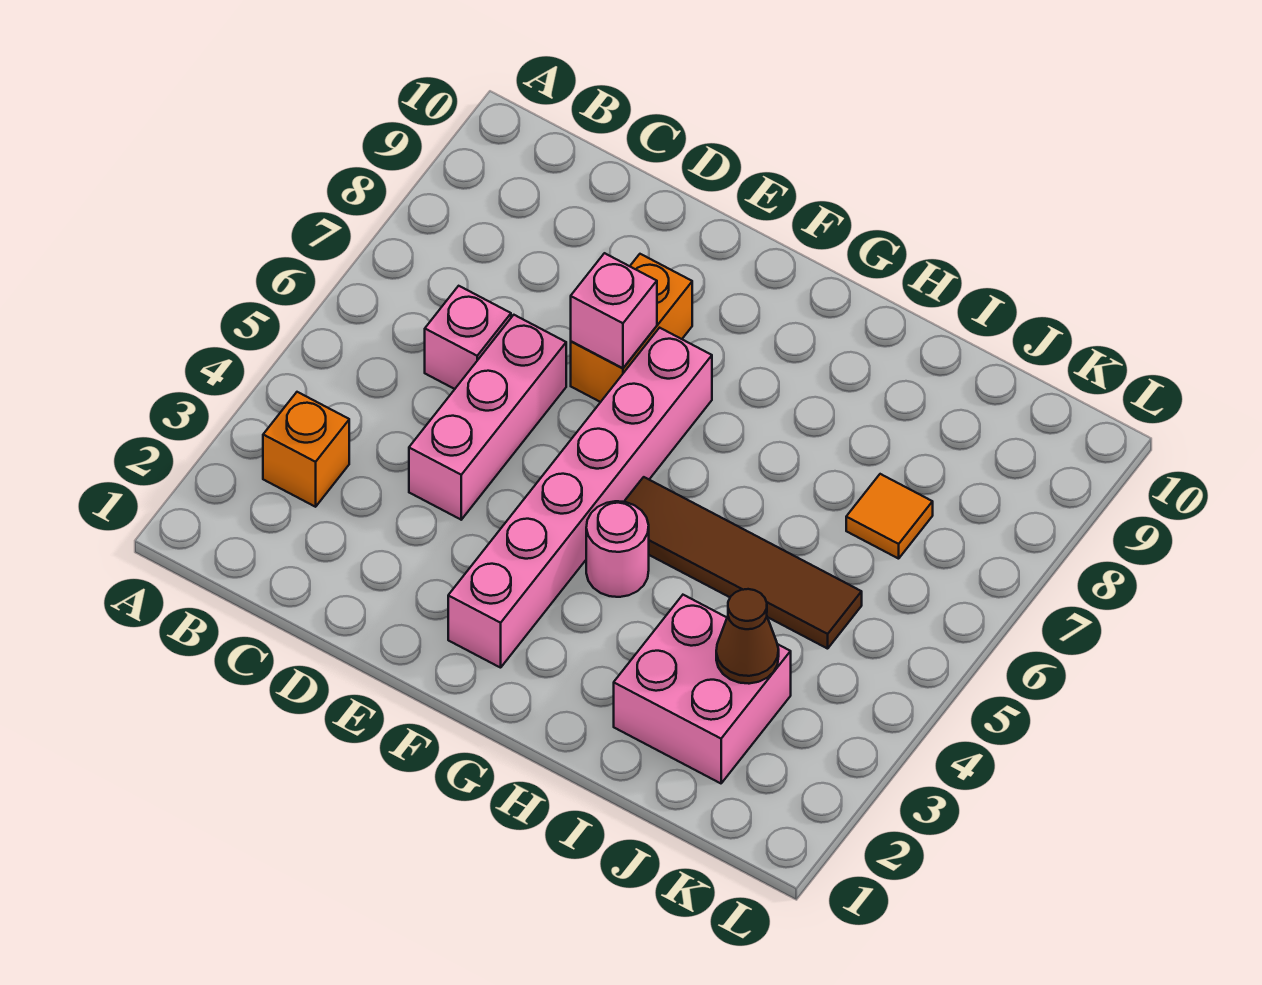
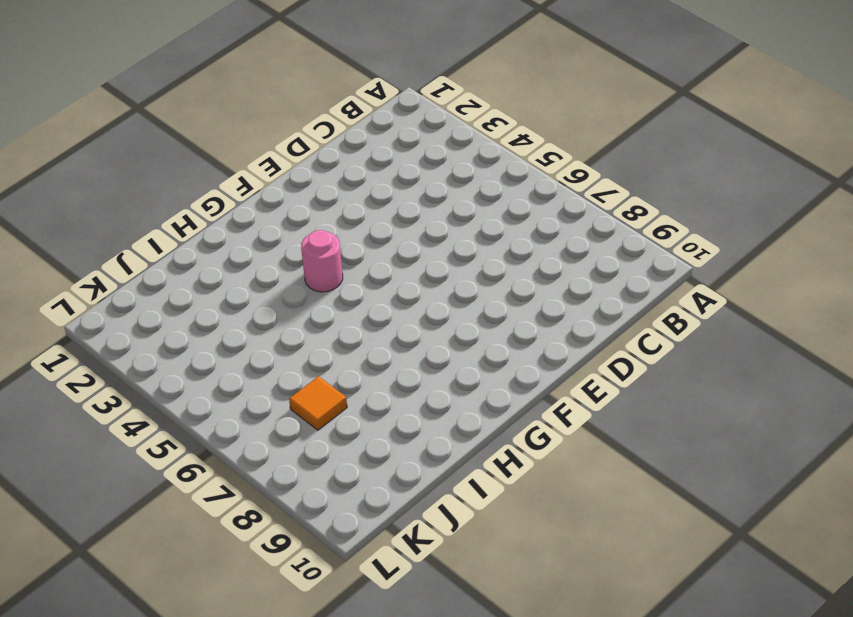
none -> orange 1x1 brick [263,392,349,507]
none -> pink 1x1 brick [425,286,511,389]

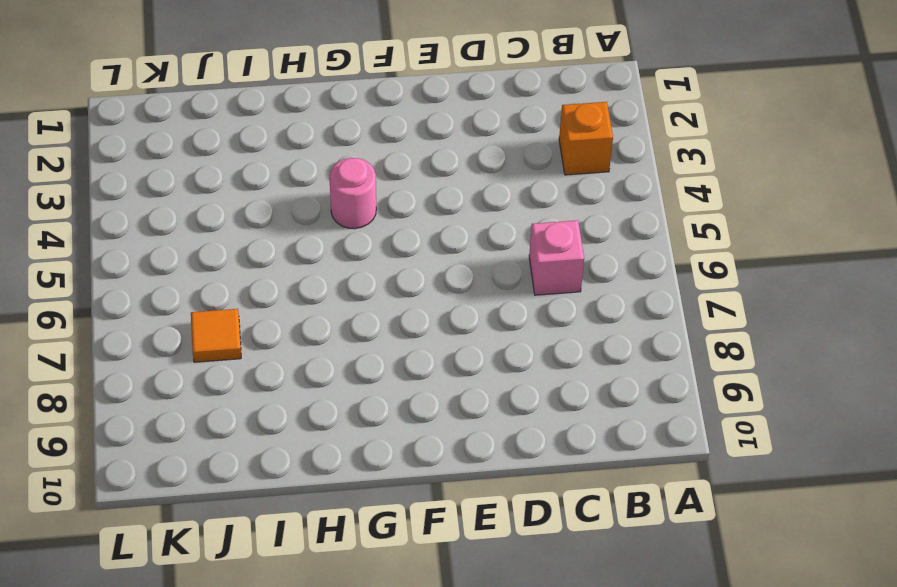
none -> pink 1x3 brick [409,315,566,520]
none -> orange 1x2 brick [571,254,692,402]

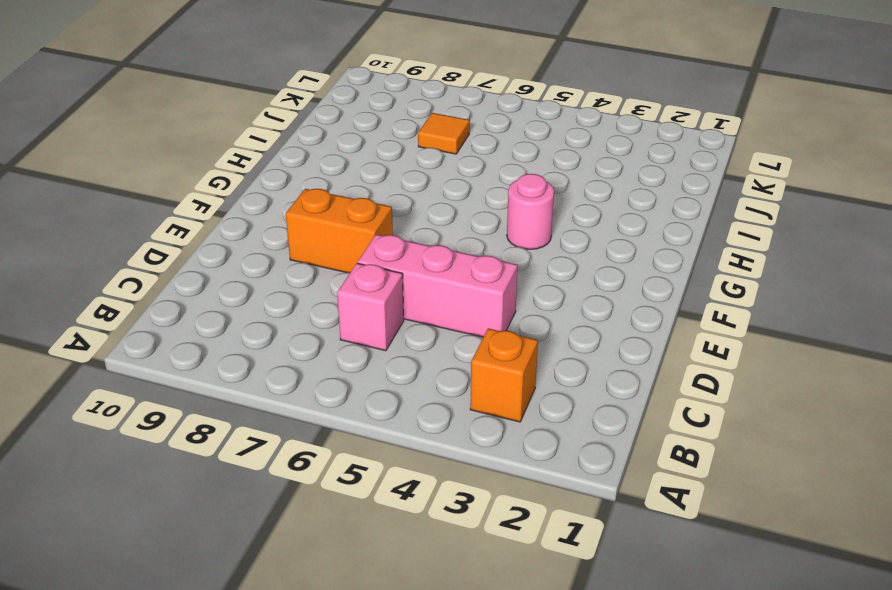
none -> pink 1x6 brick [448,328,712,668]
none -> brown 1x4 tile [624,477,862,649]

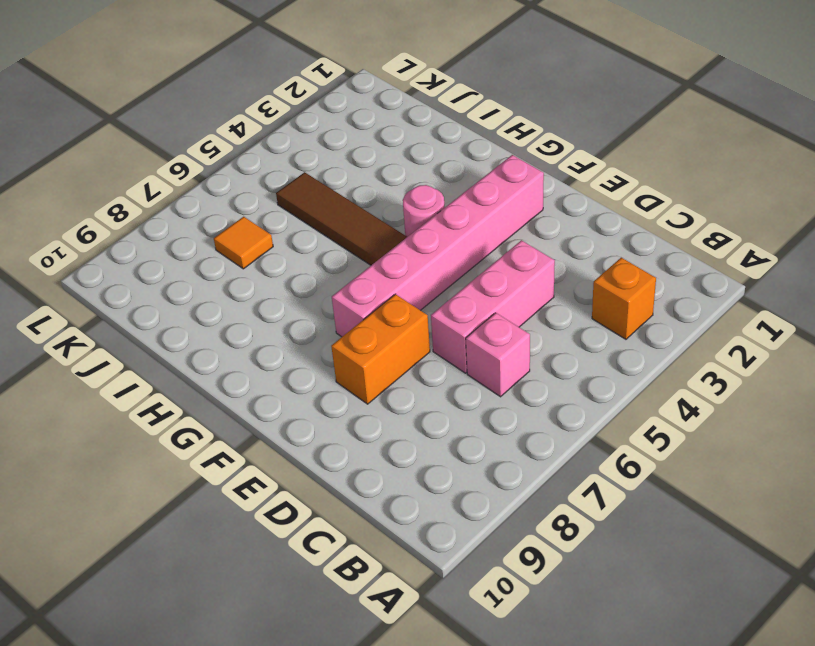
none -> pink 2x2 brick [614,595,791,783]
none -> pink 1x1 brick [571,253,657,368]

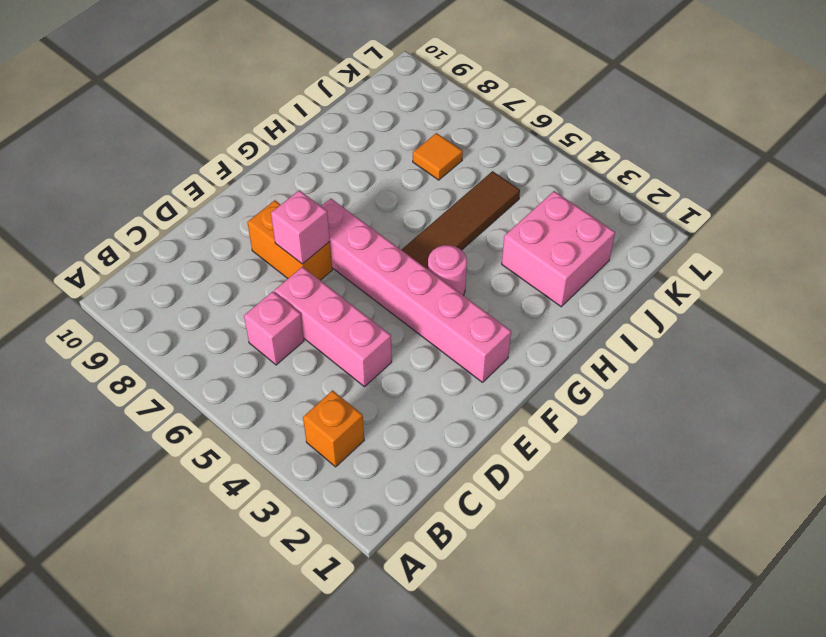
none -> brown 1x1 cone [716,589,779,684]

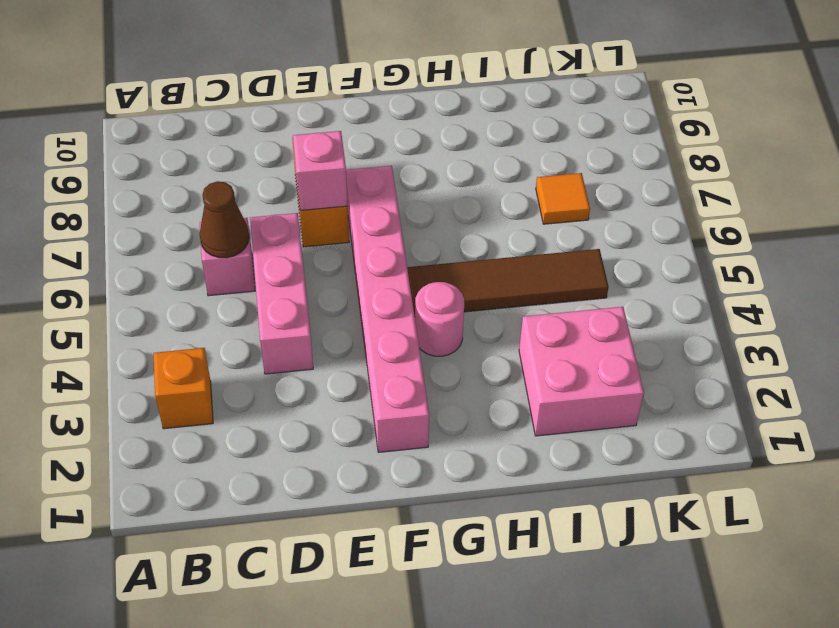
brown 1x1 cone [200,181,249,258] -> brown 1x1 cone moved to [716,589,779,684]

